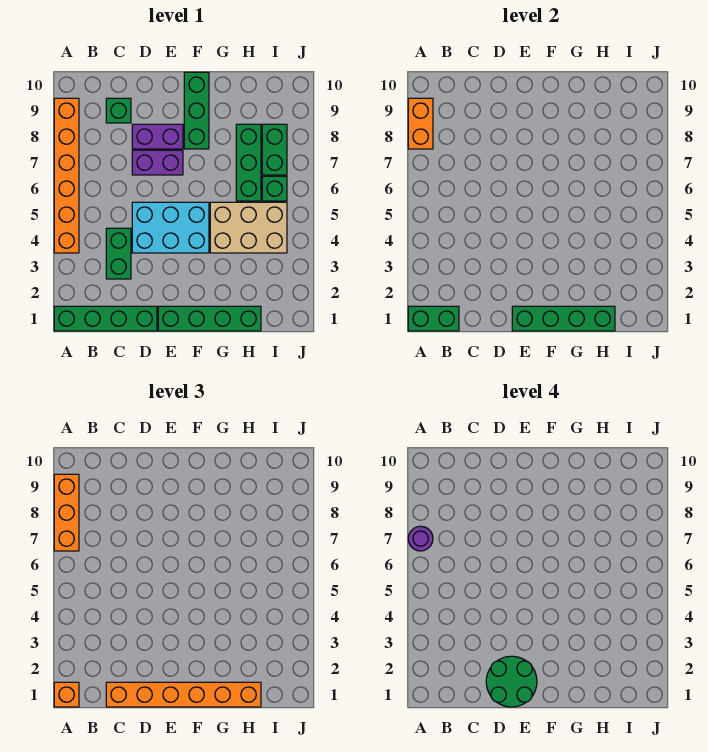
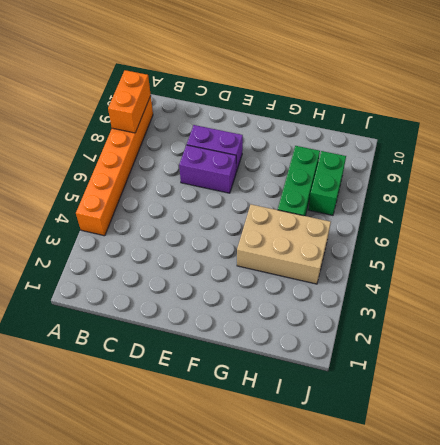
none -> green 1x4 brick [54,306,157,331]
none -> green 1x2 brick [106,228,131,279]
none -> green 1x1 brick [106,98,131,123]

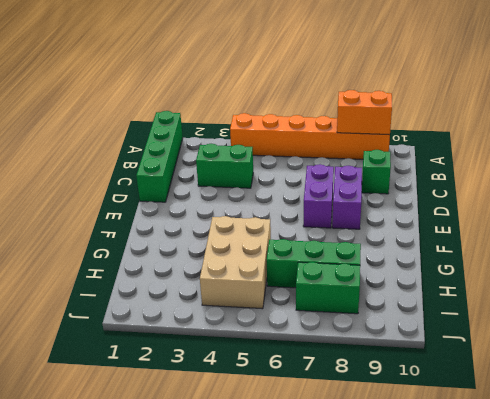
none -> cyan 2x3 brick [132,202,209,253]
none -> green 1x4 brick [158,306,261,331]
none -> green 1x3 brick [184,72,209,149]

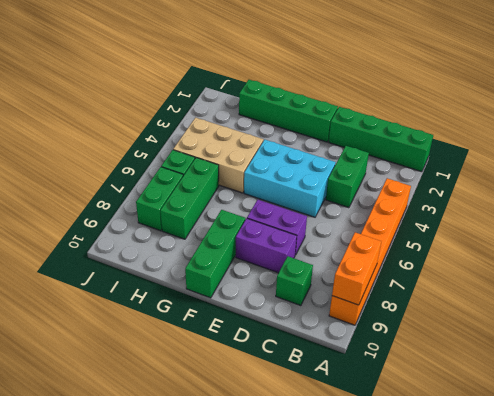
none -> green 1x2 brick [408,306,459,331]
none -> green 1x4 brick [512,306,615,331]
none -> orange 1x1 brick [54,682,79,707]

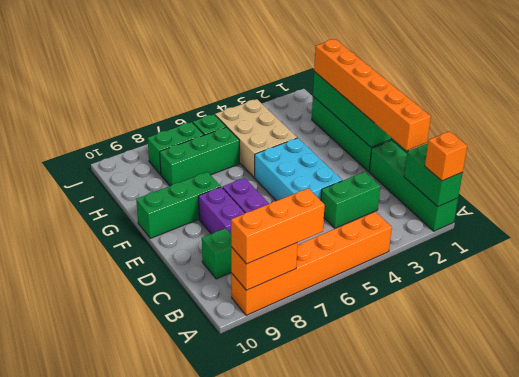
none -> purple 1x1 round brick [408,526,433,551]
none -> green 2x2 round brick [486,656,537,707]

